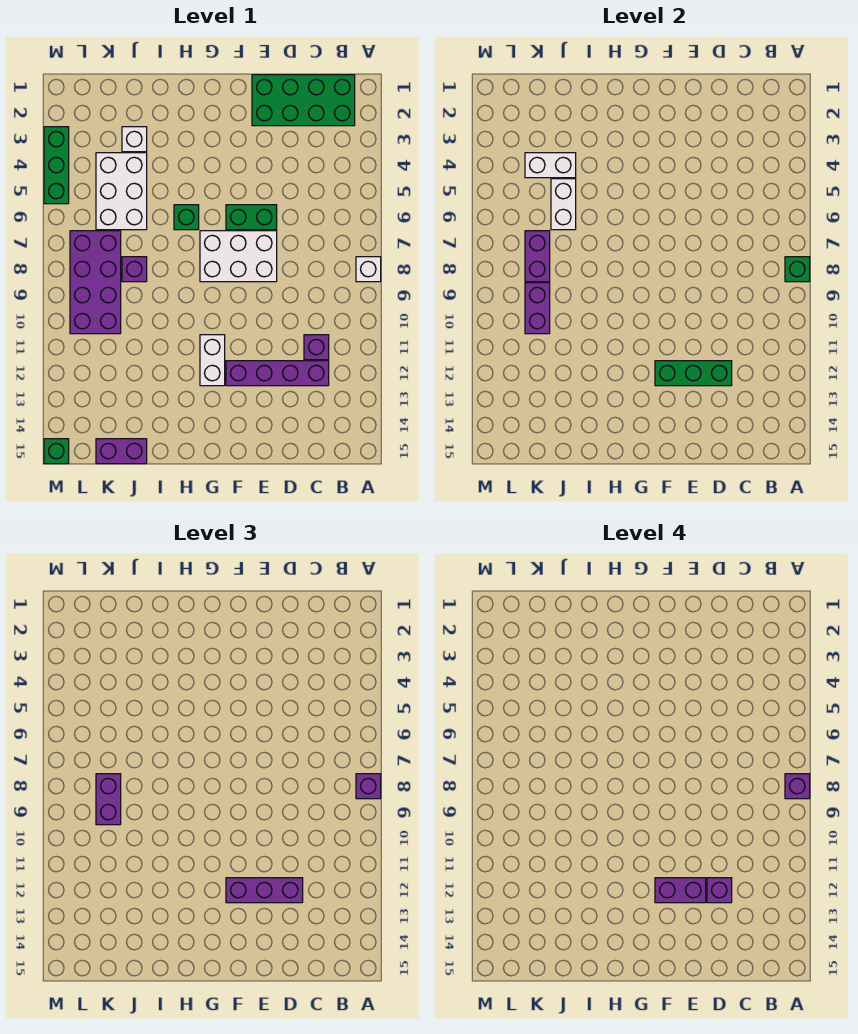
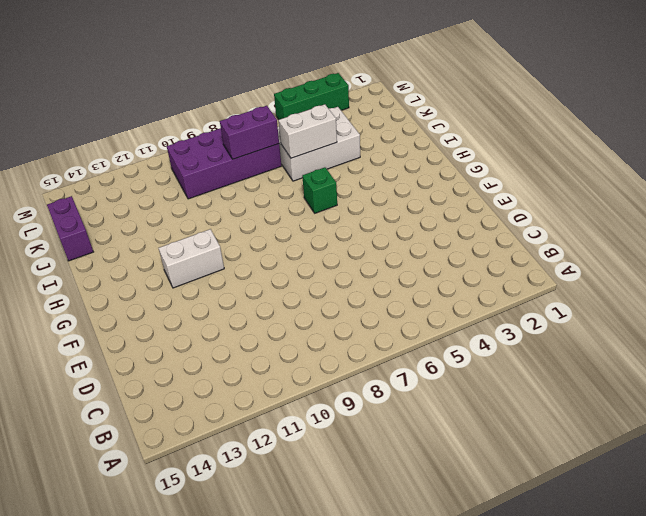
none -> white 1x1 brick [356,257,381,282]
none -> green 2x4 brick [252,75,355,126]
none -> purple 1x1 brick [304,335,329,360]

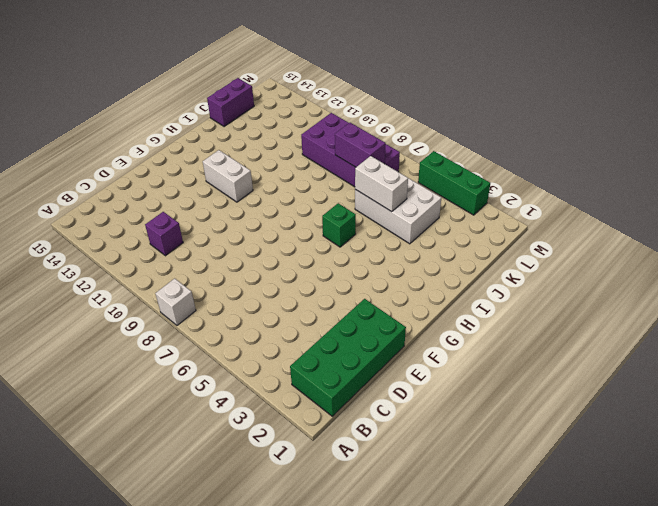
none -> purple 1x4 brick [226,361,329,386]
none -> green 1x2 brick [226,205,277,230]
none -> white 2x3 brick [200,231,277,282]

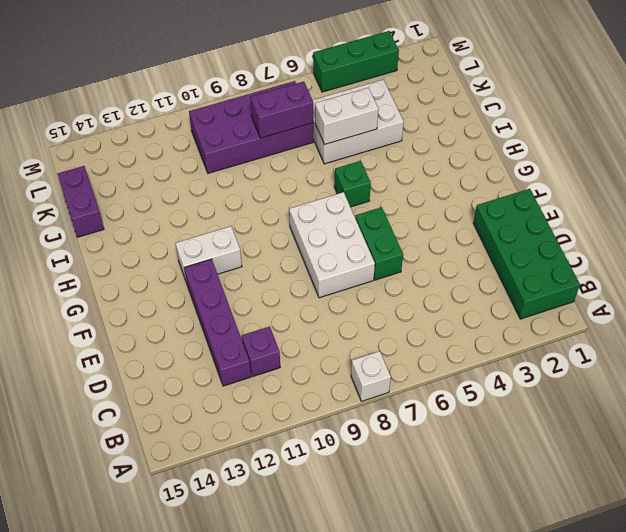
none -> white 1x1 brick [122,127,147,152]
none -> purple 1x1 brick [122,257,147,282]
none -> green 1x1 brick [44,439,69,464]

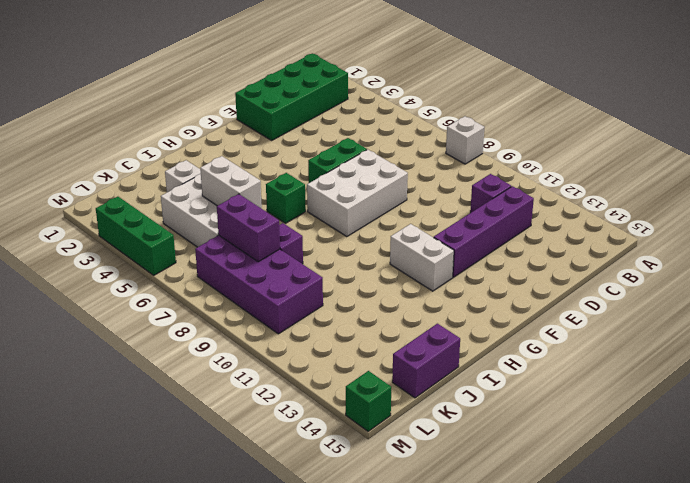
none -> green 1x1 brick [785,257,810,282]
none -> green 1x3 brick [655,361,732,386]
none -> white 1x2 brick [525,153,576,178]

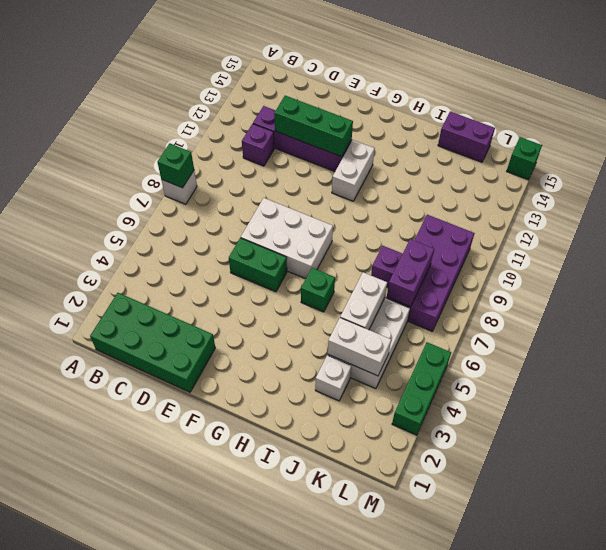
none -> purple 1x2 brick [525,283,550,334]
none -> purple 1x1 brick [356,774,381,799]
none -> purple 1x3 brick [226,878,303,903]

